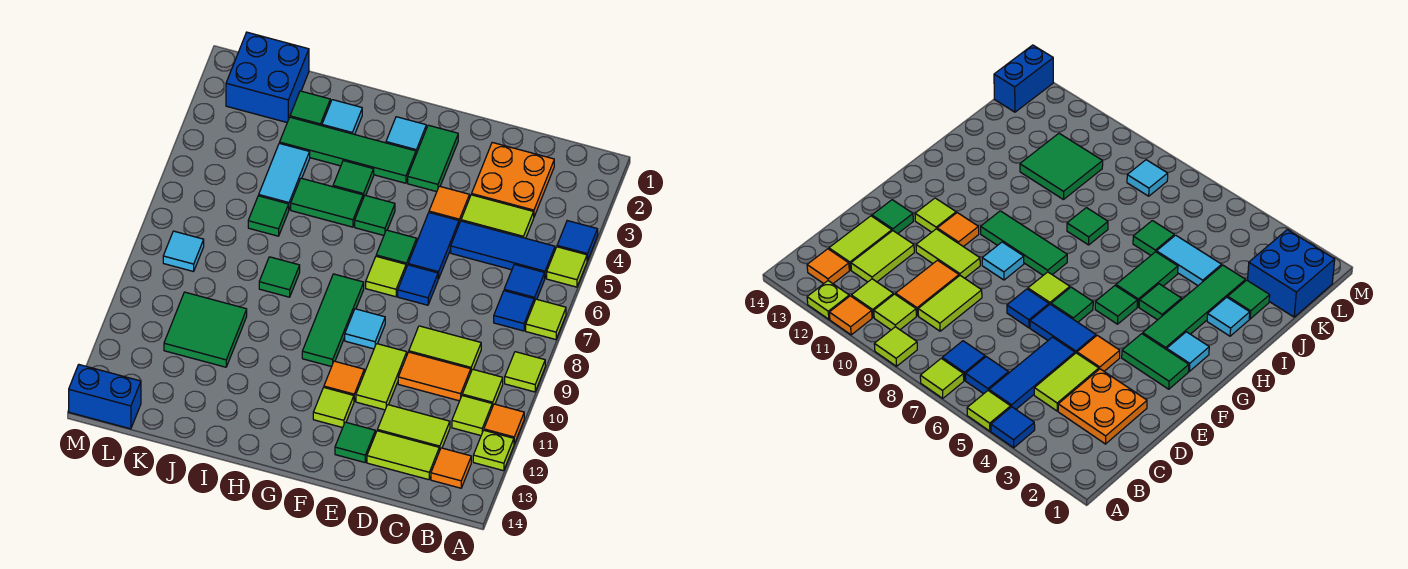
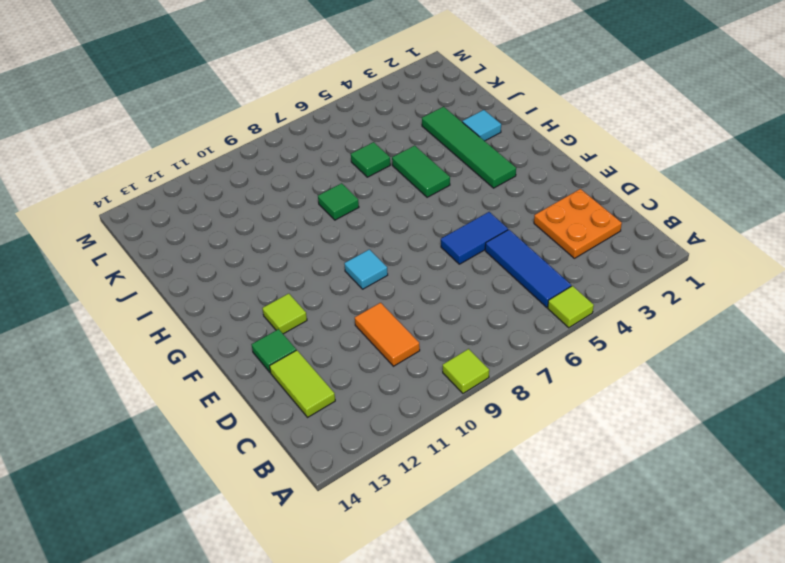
none -> blue 1x1 tile [557,221,598,261]
none -> lime 1x1 tile [526,299,566,340]
none -> orange 1x1 tile [484,404,524,444]
none -> lime 1x1 plate [473,430,514,471]

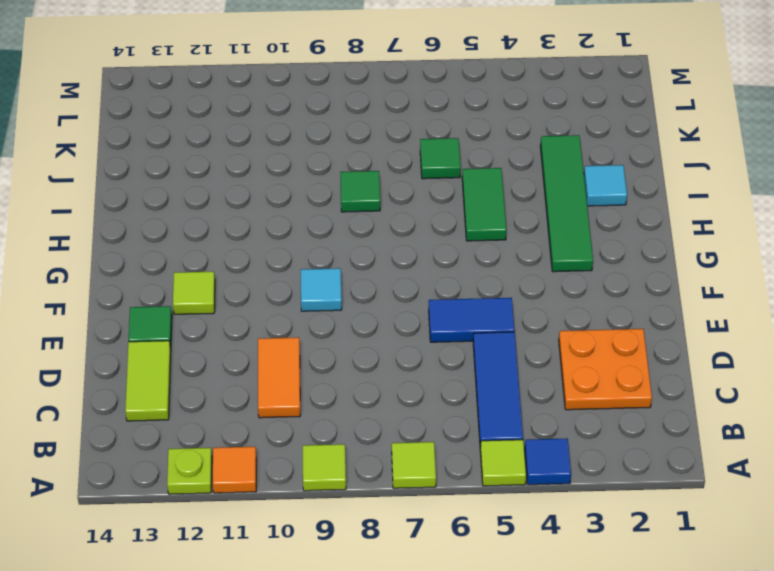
none -> blue 1x1 tile [504,264,545,302]
none -> blue 1x1 tile [494,291,534,331]
none -> lime 1x1 tile [462,369,503,407]
none -> lime 1x1 tile [452,396,492,436]

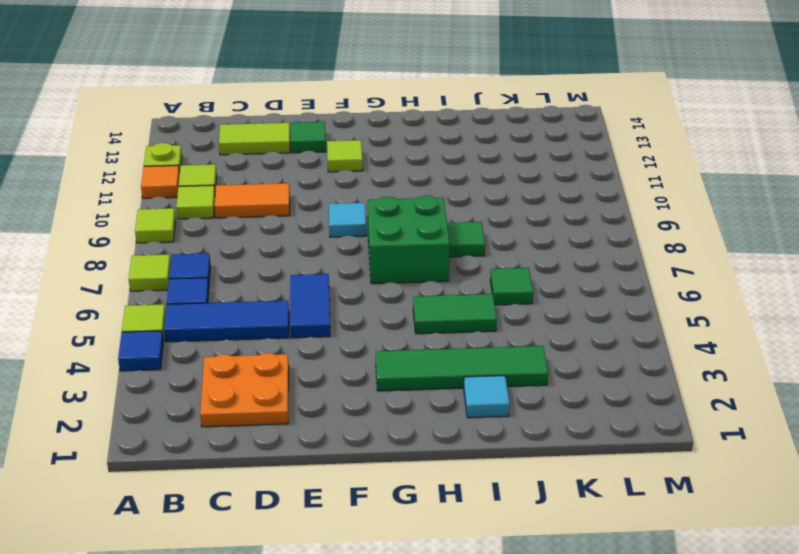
green 2x2 brick [368,195,450,284] -> green 1x3 tile [302,274,364,367]
none -> orange 1x1 tile [431,448,471,488]
none -> lime 1x2 tile [461,195,534,238]
none -> lime 1x2 tile [409,326,481,371]
none -> lime 1x2 tile [377,405,450,451]

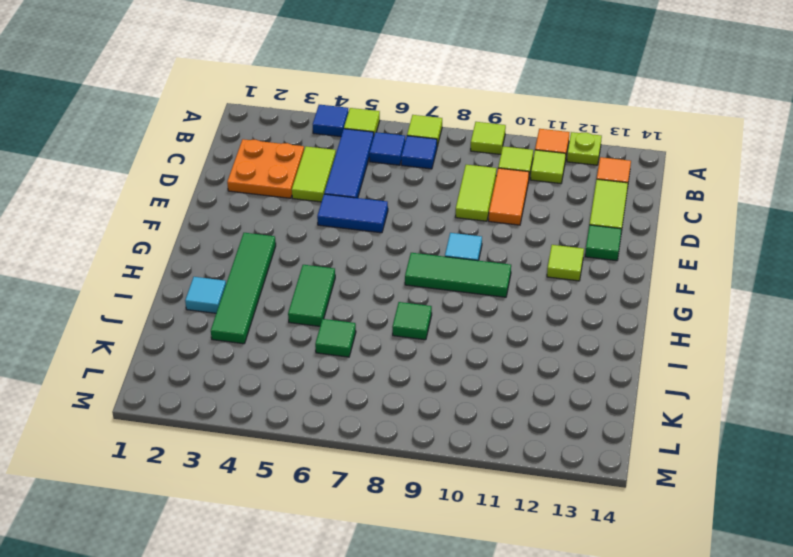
none -> lime 1x2 tile [377,405,450,451]
none -> orange 1x1 tile [429,186,470,224]
none -> blue 1x1 tile [398,265,438,305]
none -> lime 1x2 tile [356,344,407,410]

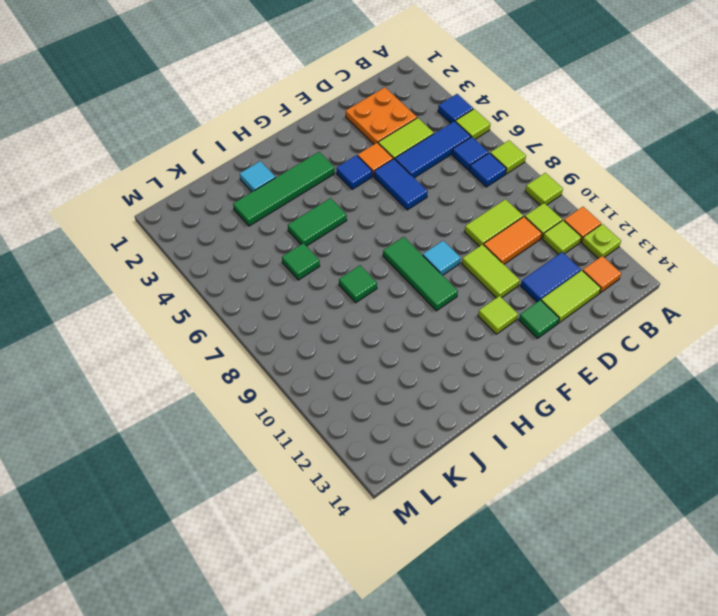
blue 1x2 tile [521,252,581,302] -> lime 1x2 tile [377,405,450,451]
blue 1x1 tile [336,155,372,189] -> blue 1x1 tile moved to [398,265,438,305]
none -> green 1x2 tile [408,125,458,192]
none -> green 1x1 tile [376,230,417,268]
none -> lime 1x1 tile [366,256,406,297]
none -> orange 1x1 tile [324,361,364,401]

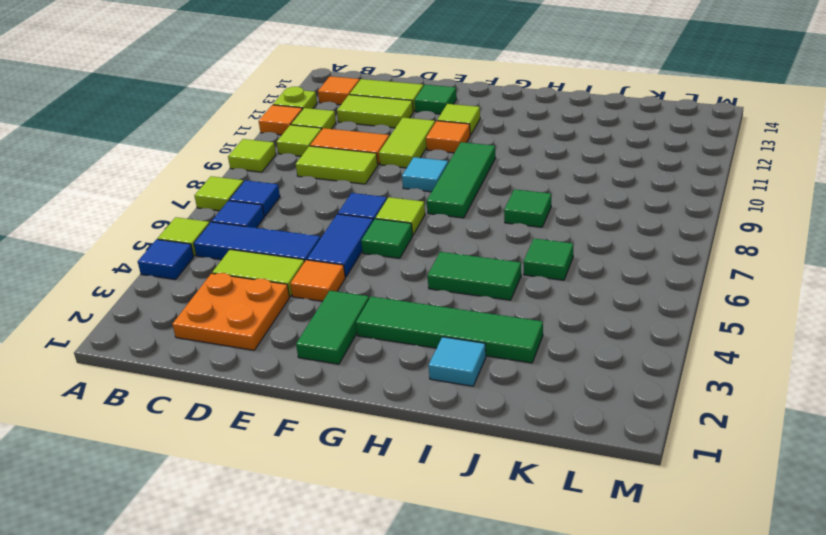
none -> cyan 1x1 tile [386,117,426,154]
none -> green 1x1 tile [355,195,395,235]
none -> green 1x1 tile [333,161,374,198]
none -> green 1x1 tile [290,91,330,126]

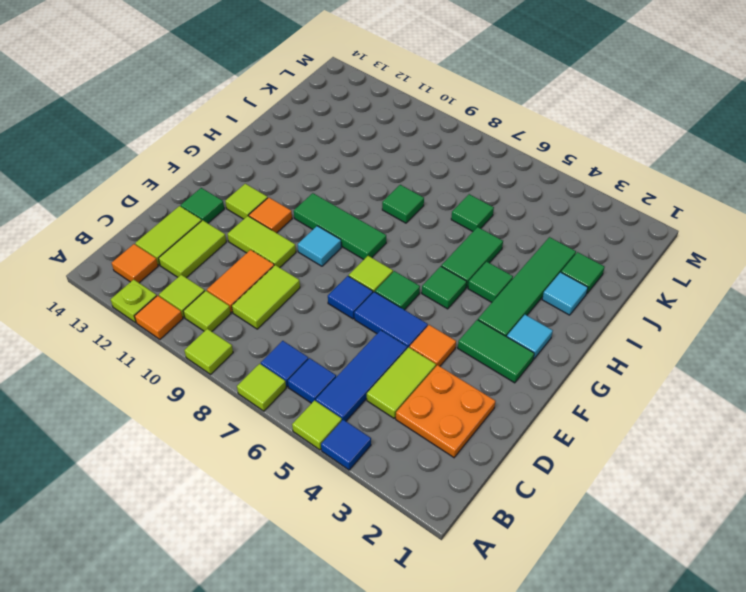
none -> cyan 1x2 tile [259,143,310,209]
none -> green 2x2 tile [164,292,247,367]
none -> blue 2x2 brick [226,32,309,122]
none -> cyan 1x1 tile [163,231,204,272]

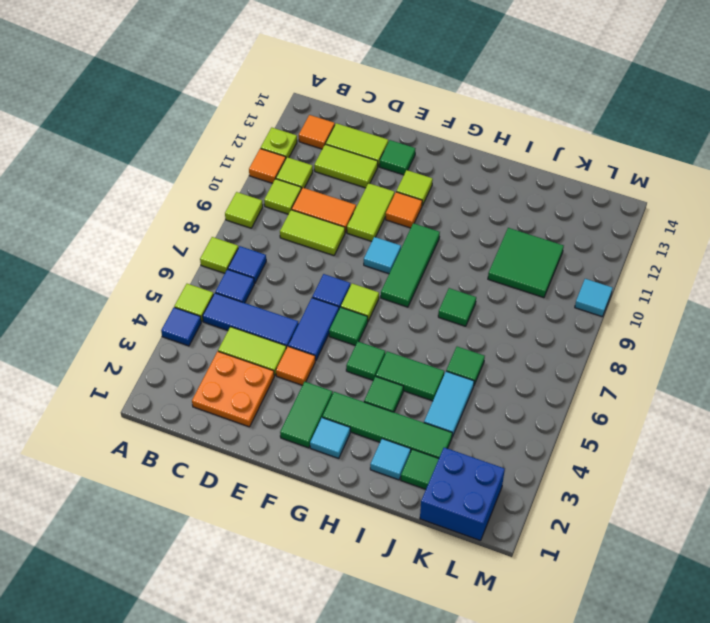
cyan 1x1 tile [575,279,613,317] -> cyan 1x1 tile moved to [163,231,204,272]
none -> blue 1x2 brick [69,365,141,429]

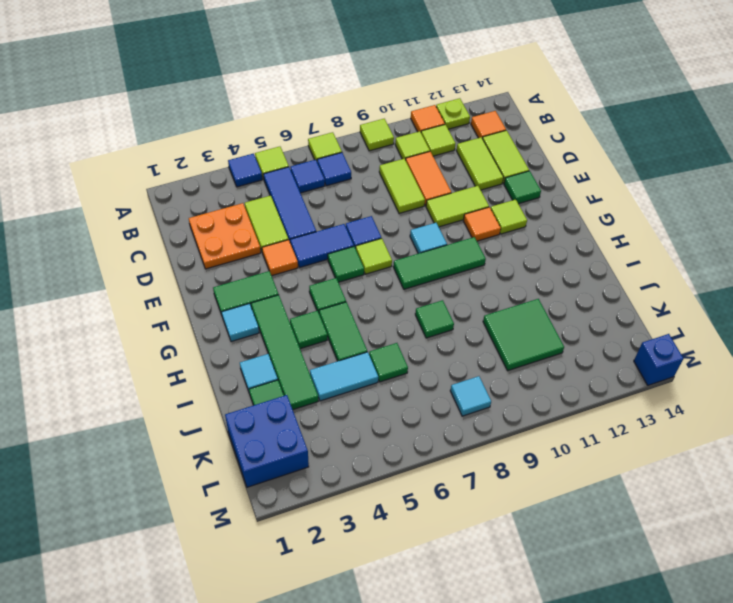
blue 1x1 brick [634,334,683,385] -> blue 1x2 brick [69,365,141,429]

